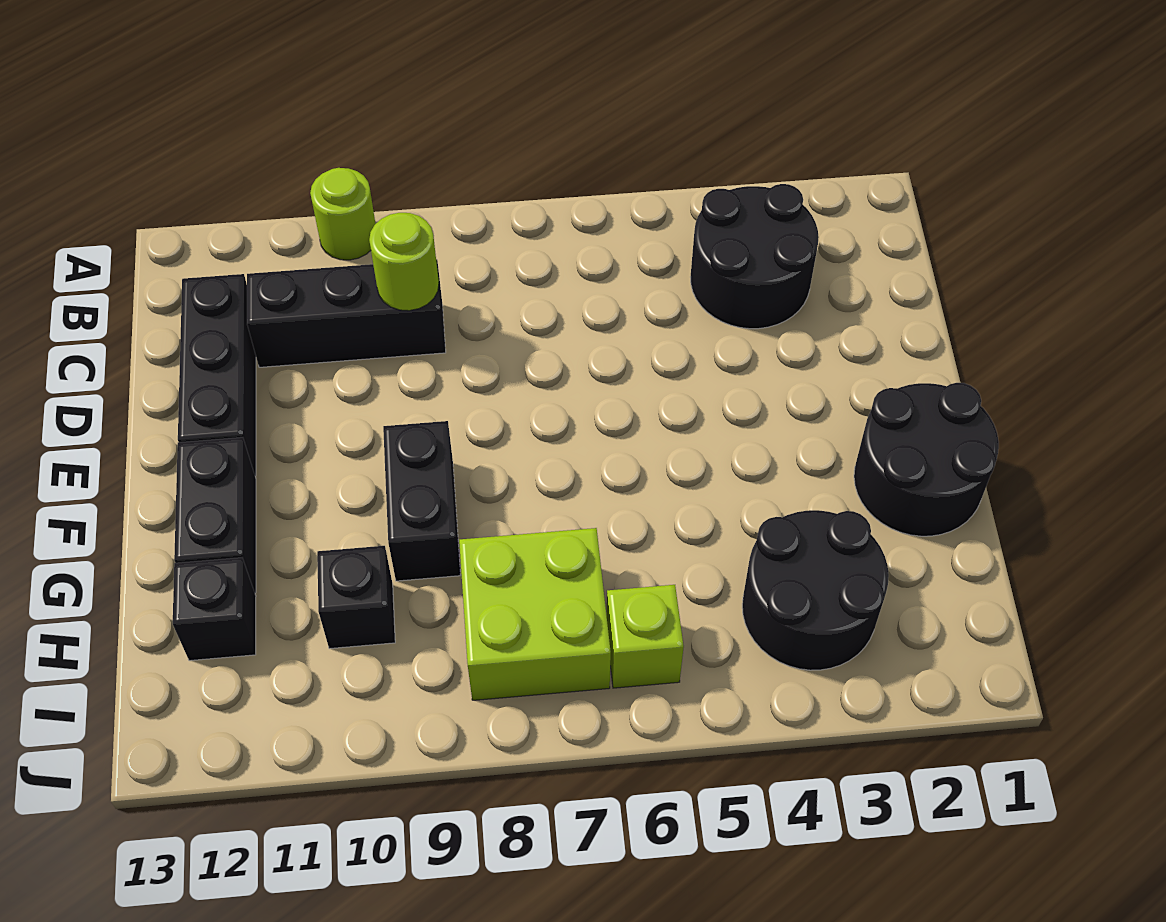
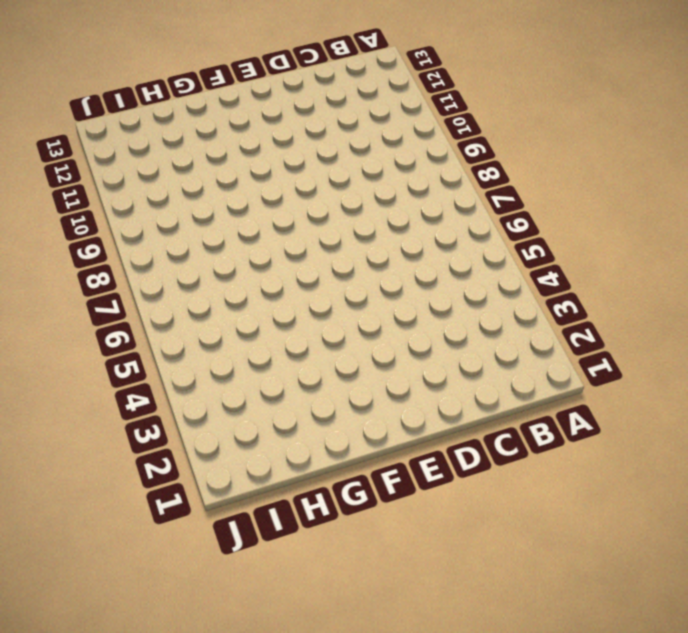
none -> lime 1x1 round brick [310,168,375,260]
none -> black 2x2 round brick [691,184,819,329]
none -> black 1x3 brick [247,259,446,367]

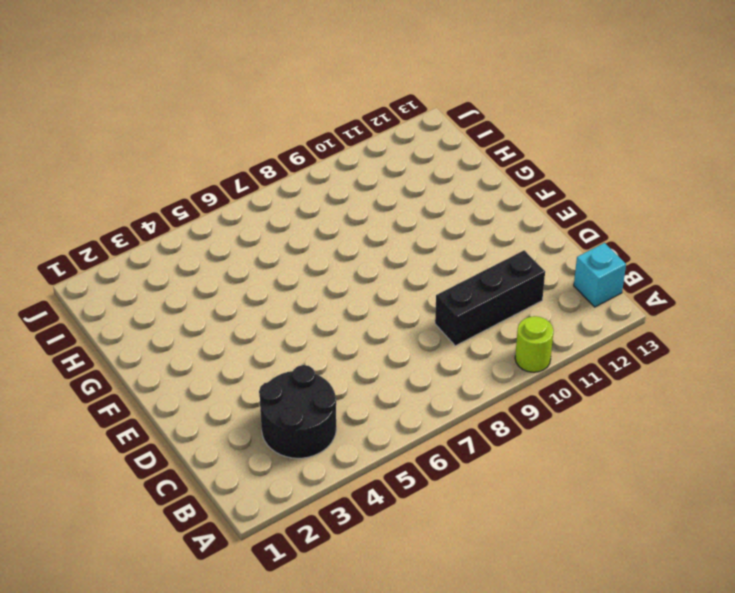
cyan 1x1 brick [574,243,626,307] -> none
none -> black 1x3 brick [178,274,256,476]
none -> black 2x2 round brick [854,383,999,536]
none -> black 1x2 brick [383,421,460,581]

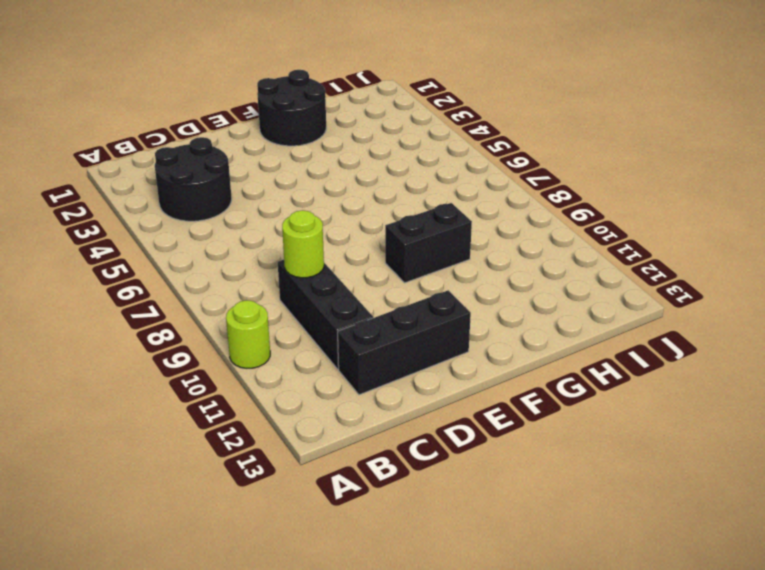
none -> black 1x2 brick [174,437,256,593]
none -> black 2x2 round brick [742,510,889,670]
none -> lime 2x2 brick [459,528,611,700]

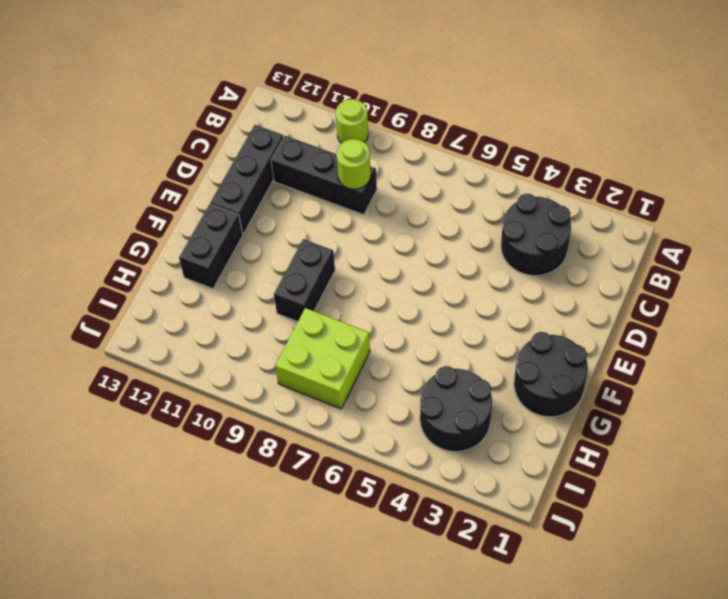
none -> black 1x1 brick [317,546,395,649]
none -> black 1x1 brick [173,558,256,661]
none -> lime 1x1 brick [607,585,684,688]

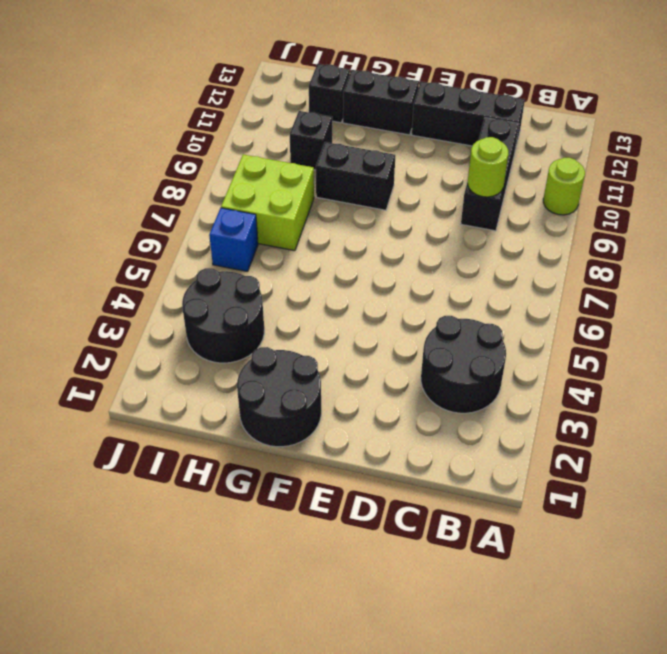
blue 1x1 brick [209,208,258,272] -> lime 1x1 brick [607,585,684,688]

